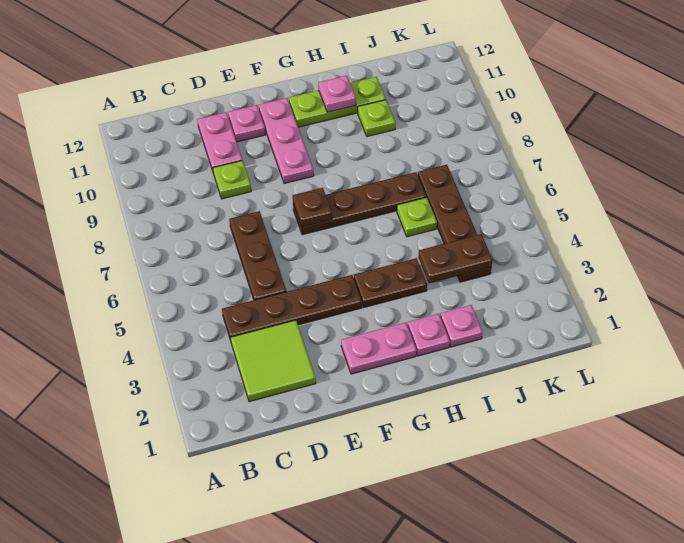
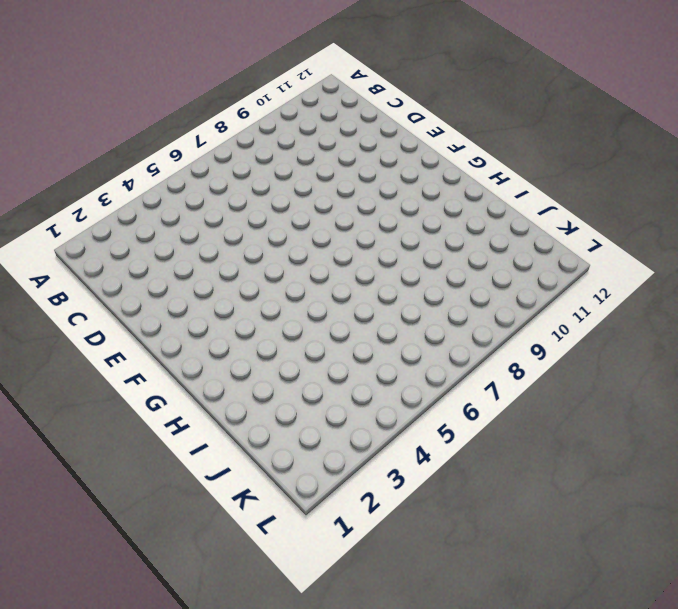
none -> lime 2x2 tile [231,320,316,402]
none -> brown 1x4 plate [222,275,362,341]
none -> brown 1x3 plate [229,211,286,300]

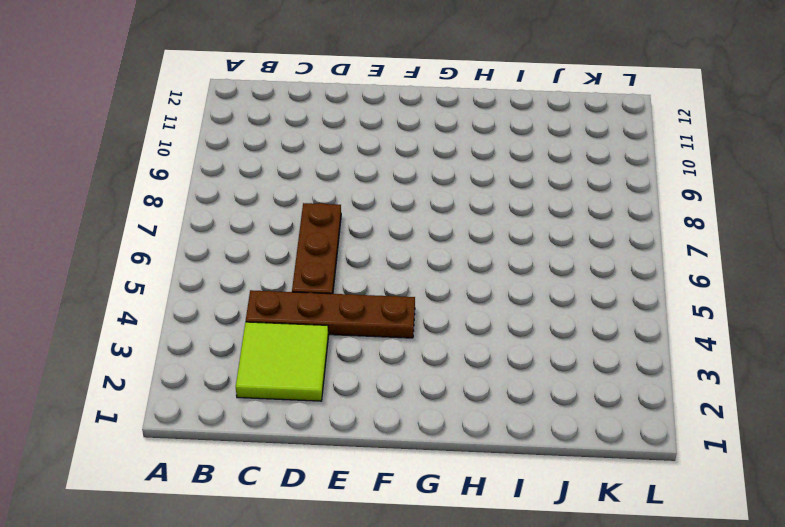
none -> lime 1x1 plate [213,161,251,199]
none -> pink 1x2 plate [197,112,242,174]
none -> pink 1x1 plate [228,105,265,142]

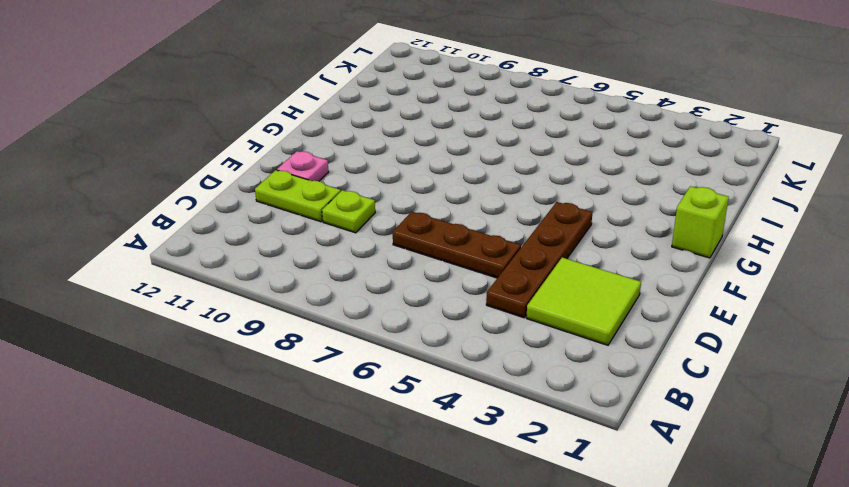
lime 1x2 plate [255,170,341,222] -> pink 1x2 plate [197,112,242,174]
lime 1x1 brick [672,186,729,258] -> none
none -> pink 1x2 plate [341,322,417,374]
none -> brown 1x4 plate [293,172,426,235]
none -> pink 1x3 plate [259,98,314,184]

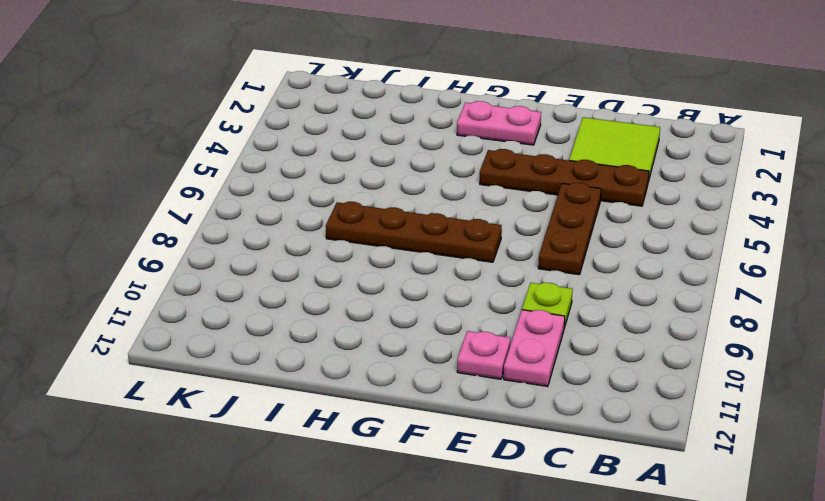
none -> pink 1x3 plate [259,98,314,184]
none -> brown 1x2 plate [354,258,427,307]
none -> lime 1x3 plate [289,77,386,127]

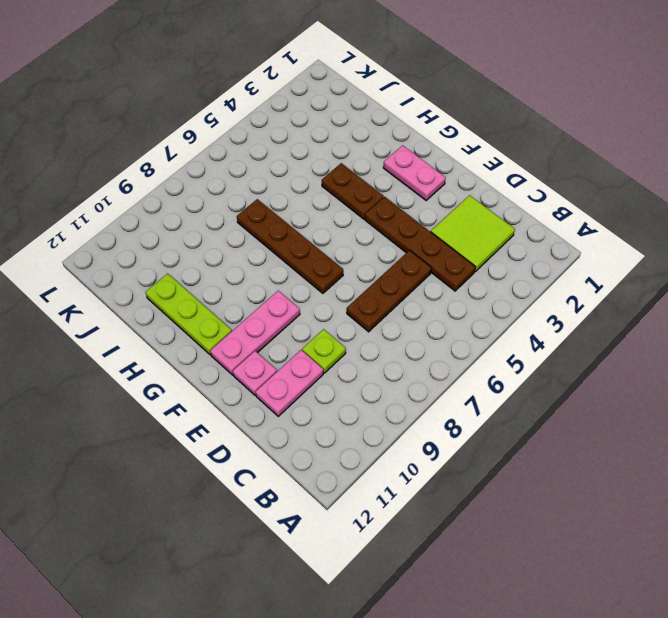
none -> pink 1x1 plate [407,314,450,356]
none -> pink 1x1 plate [440,305,483,347]
none -> lime 1x1 plate [397,197,437,237]

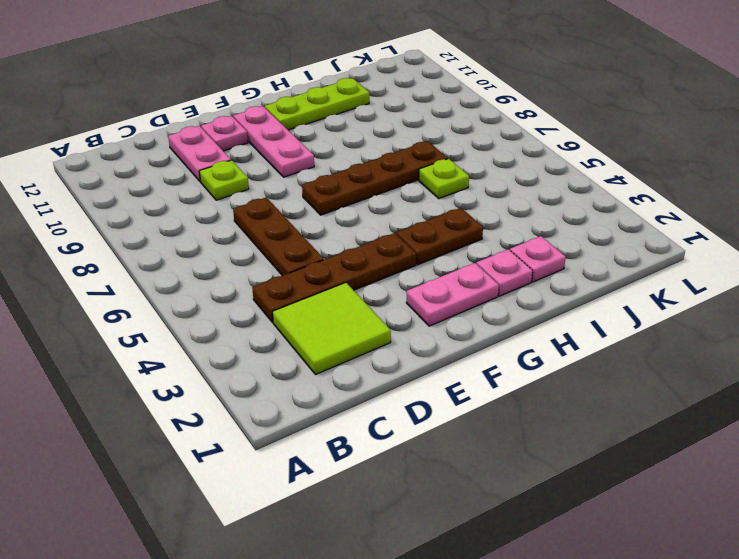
none -> lime 1x1 plate [358,100,396,137]
none -> brown 1x4 plate [418,165,491,282]
none -> brown 1x1 plate [293,188,332,227]

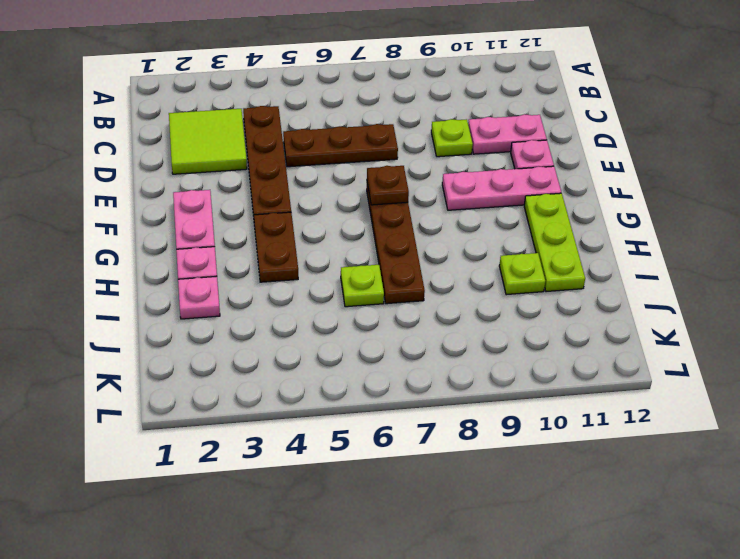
none -> brown 1x4 plate [418,165,491,282]
none -> pink 1x1 plate [319,76,356,112]
none -> brown 1x2 plate [418,234,493,283]

